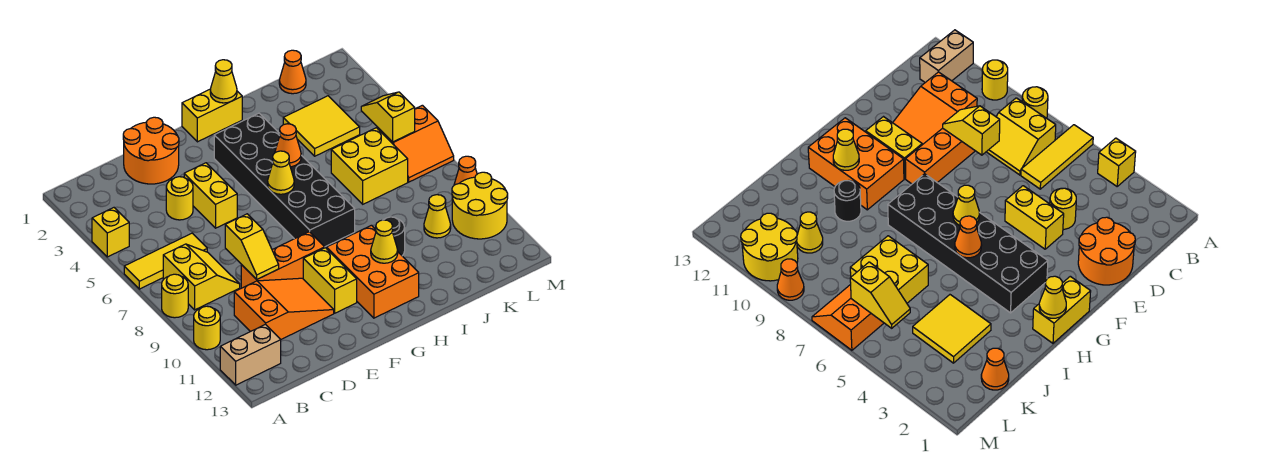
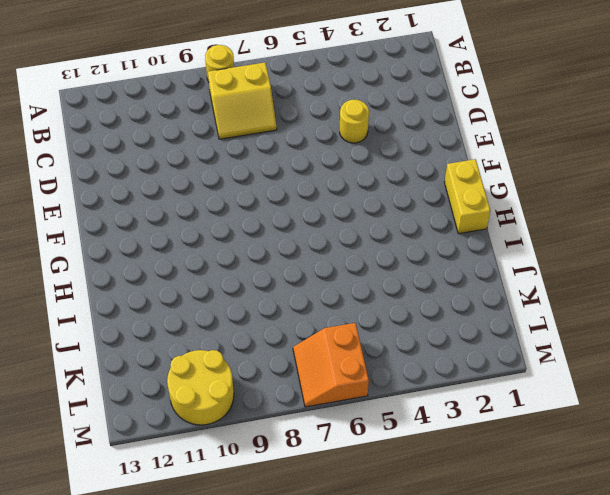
none -> yellow 1x1 brick [92,208,129,257]
none -> yellow 1x3 tile [124,233,207,289]
none -> yellow 1x1 round brick [194,306,220,350]

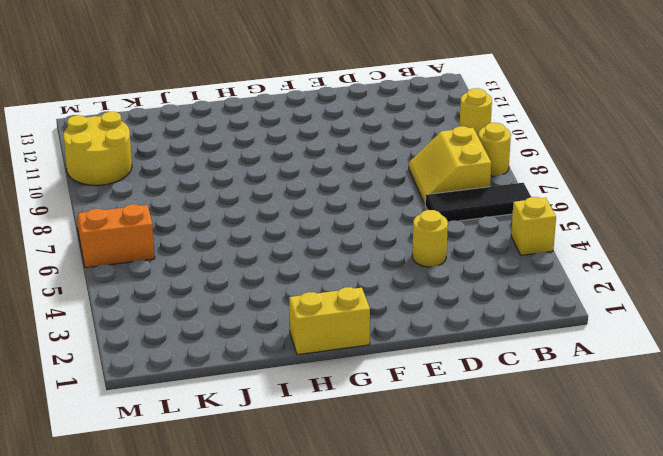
black 1x3 tile [425,183,531,222] -> yellow 1x3 tile [124,233,207,289]
none -> tan 1x2 brick [220,324,281,385]
none -> orange 2x3 slope [234,278,334,339]
none -> orange 2x2 round brick [123,117,179,184]

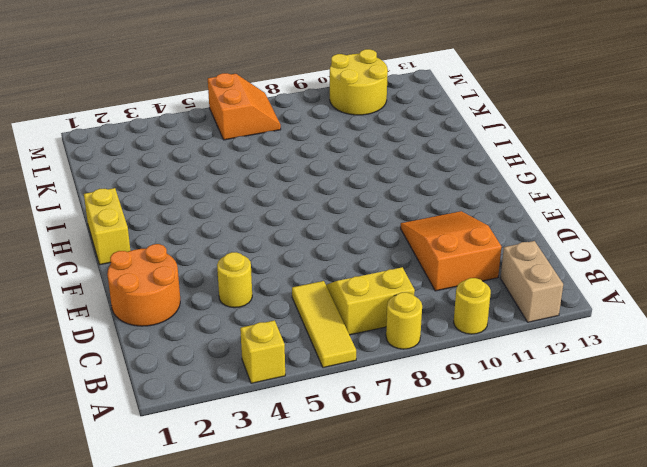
none -> orange 1x3 brick [241,232,325,288]
none -> yellow 1x2 brick [184,163,237,228]
none -> yellow 1x2 brick [303,248,357,313]

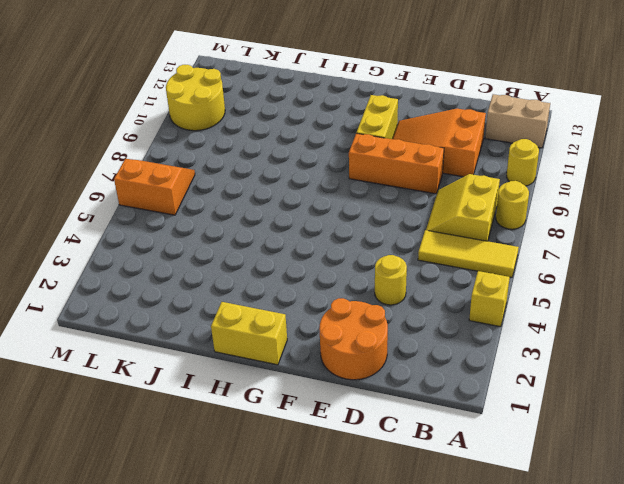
none -> yellow 1x2 brick [184,163,237,228]
none -> black 2x6 brick [214,113,355,247]
none -> orange 2x3 brick [327,225,419,318]

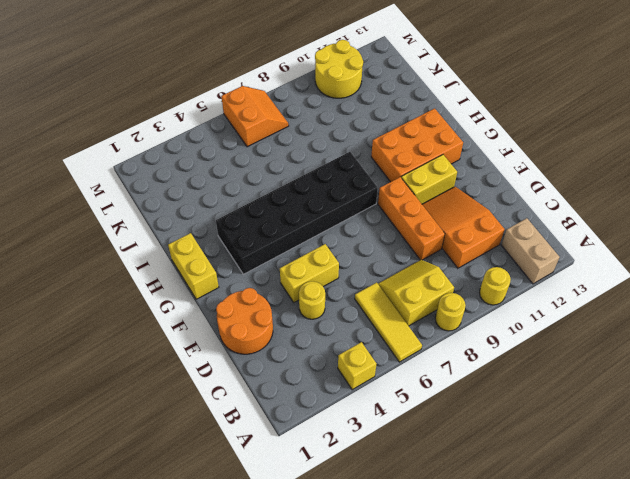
none -> black 1x1 round brick [383,217,405,256]
none -> yellow 2x2 tile [283,96,360,156]
none -> yellow 2x2 brick [331,128,408,204]

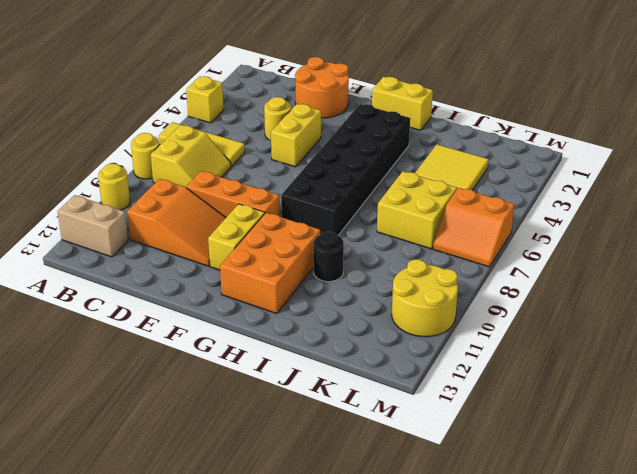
none -> orange 1x1 cone [279,50,306,94]
none -> yellow 1x1 cone [424,195,451,238]
none -> orange 1x1 cone [454,156,477,185]

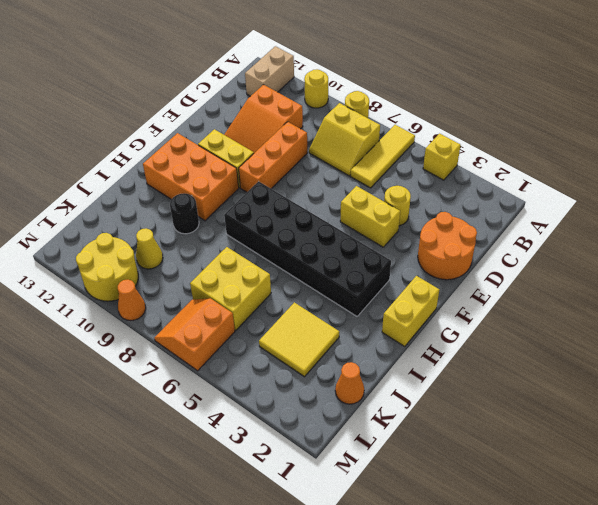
none -> yellow 1x2 slope [225,214,279,279]
none -> yellow 1x1 cone [268,151,294,194]
none -> yellow 1x1 cone [210,60,237,103]

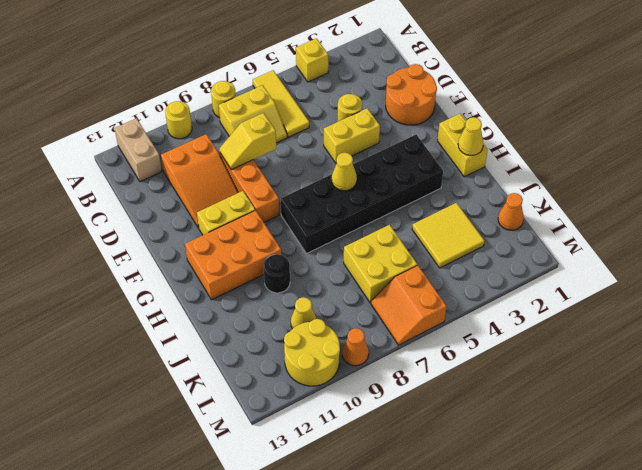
none -> orange 1x1 cone [275,124,301,167]
none -> yellow 1x1 cone [371,220,398,263]
none -> yellow 1x2 slope [361,92,415,142]

